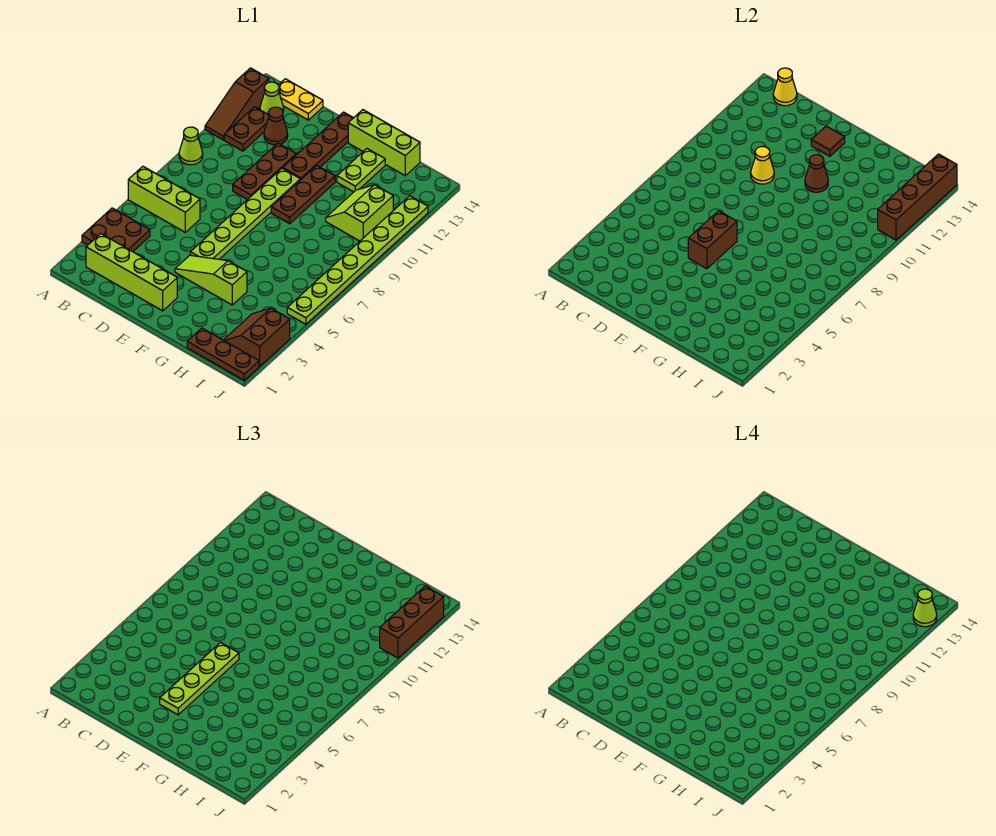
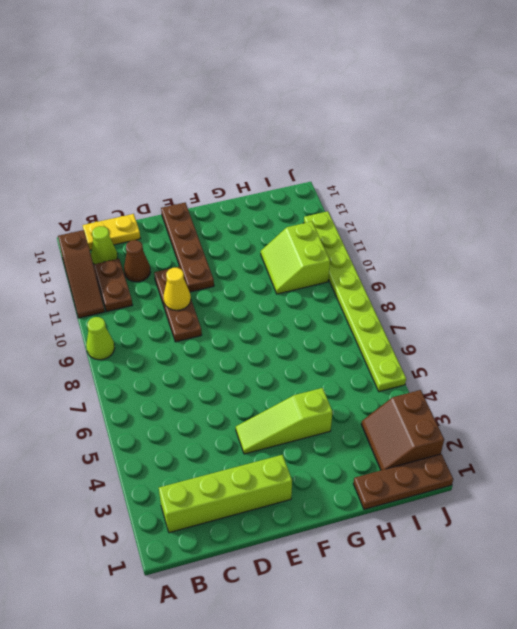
none -> brown 2x2 plate [82,208,150,252]
none -> lime 1x3 brick [128,166,200,232]
none -> lime 1x6 plate [190,168,300,259]

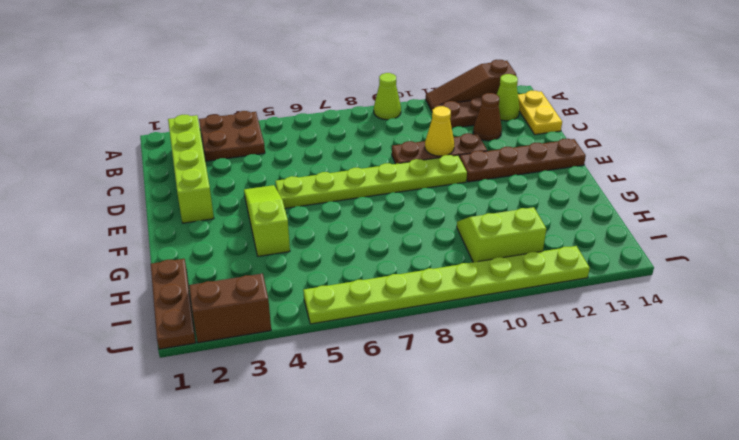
none -> lime 1x3 brick [128,166,200,232]
none -> brown 1x3 plate [271,165,335,224]
none -> lime 1x3 brick [348,110,420,176]

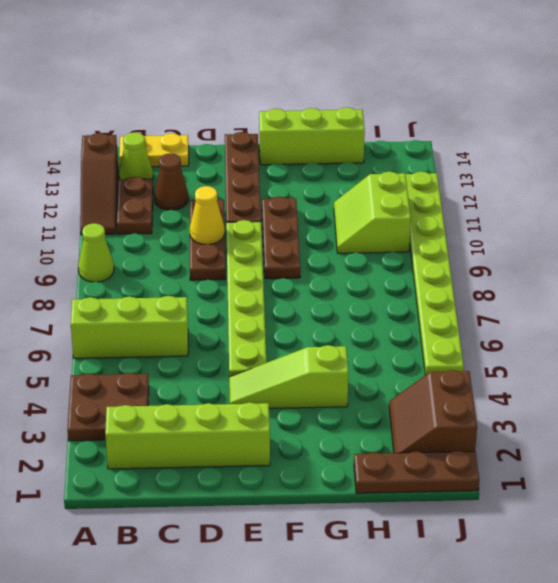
none -> lime 1x2 plate [337,149,385,192]
none -> yellow 1x1 cone [773,68,797,106]
none -> brown 1x2 brick [688,211,737,269]

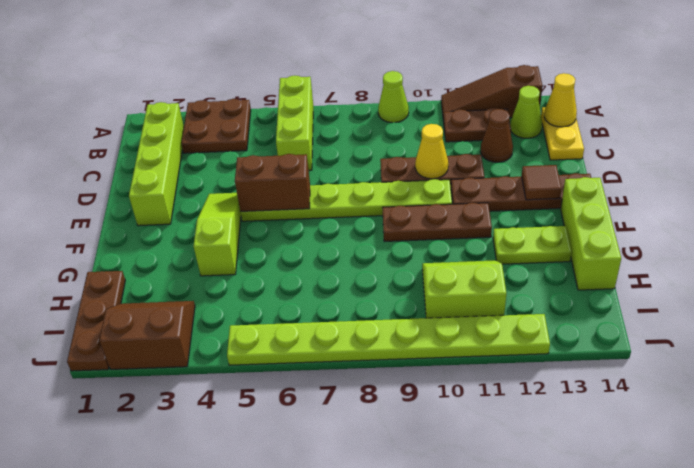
none -> brown 1x1 cone [805,155,828,192]
none -> brown 1x4 brick [878,154,957,240]
none -> lime 1x4 plate [160,643,239,715]

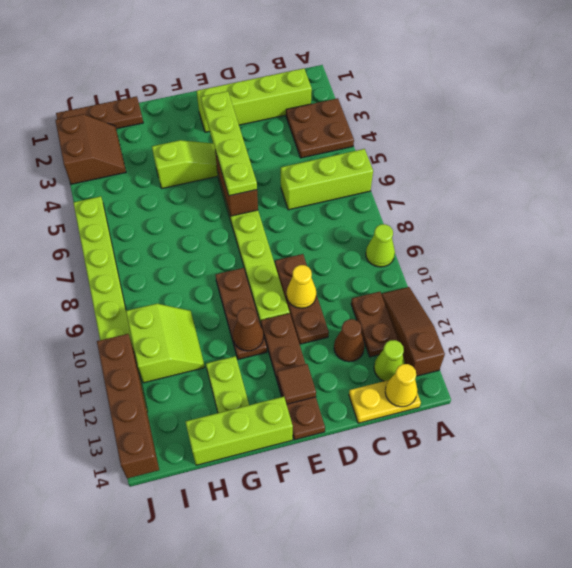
none -> brown 1x3 brick [380,586,444,658]
none -> lime 1x1 cone [913,589,937,627]

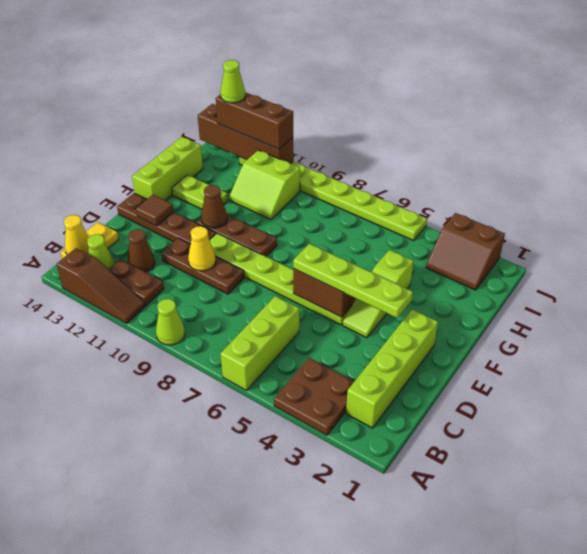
none -> brown 1x3 plate [187,328,259,380]

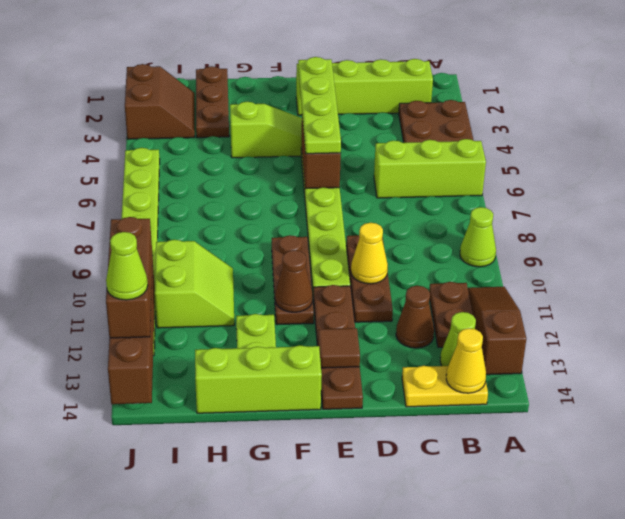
brown 1x3 plate [196,66,229,138] -> brown 1x3 plate turned to [187,328,259,380]

